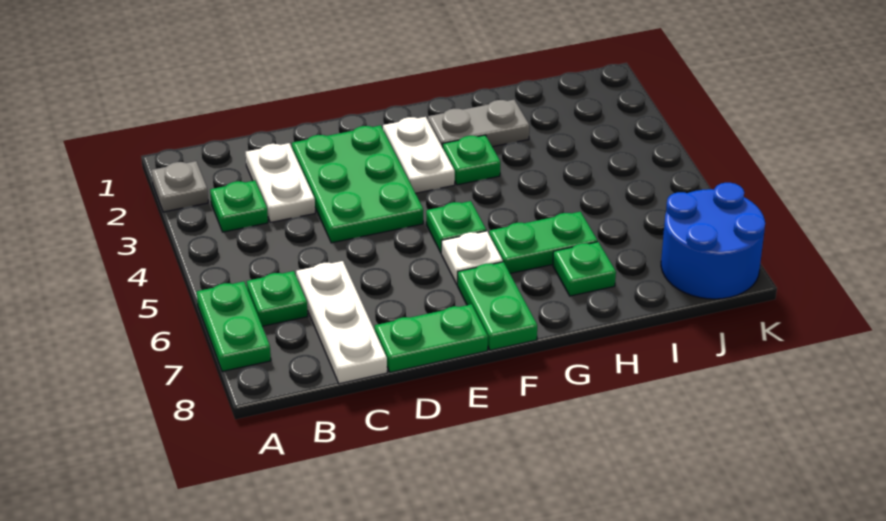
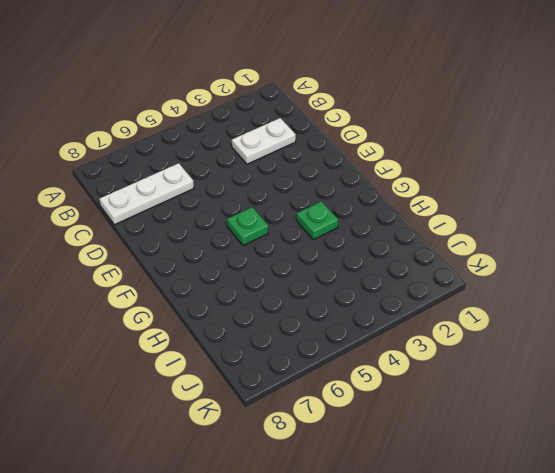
none -> grey 1x1 plate [152,161,208,212]
none -> green 1x2 plate [197,282,271,372]
none -> green 1x1 plate [210,181,268,232]

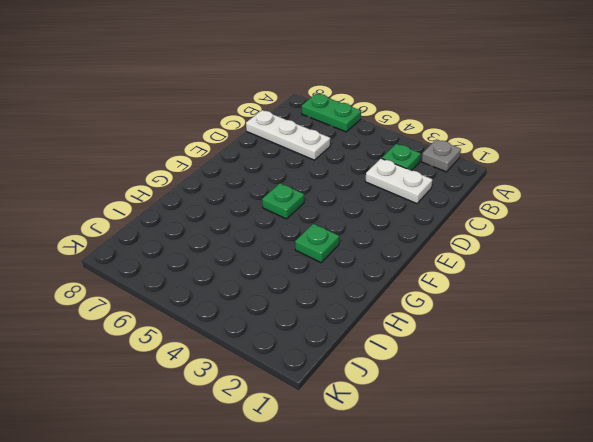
none -> green 1x1 plate [247,271,308,326]
none -> green 2x3 plate [292,125,423,243]
none -> green 1x2 plate [375,304,488,372]

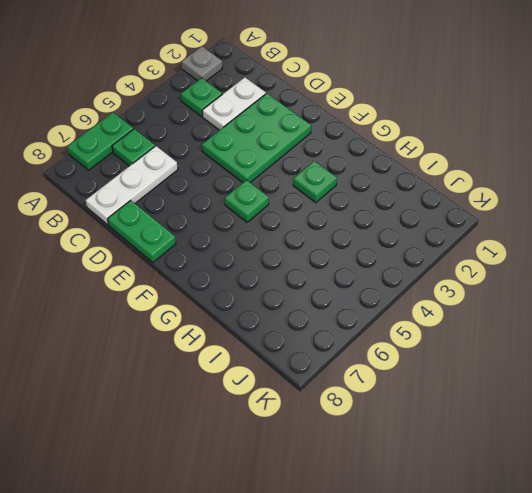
none -> white 1x2 plate [383,117,455,193]
none -> white 1x1 plate [442,231,503,285]
none -> green 1x2 plate [458,262,537,350]

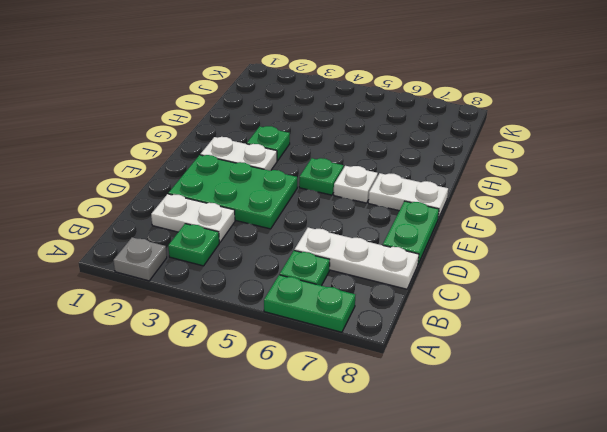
white 1x2 plate [368,173,448,219] -> green 1x2 plate [458,262,537,350]
none -> grey 1x2 plate [428,100,529,147]
none -> green 1x2 plate [489,212,598,273]
none -> green 1x1 plate [553,242,616,296]

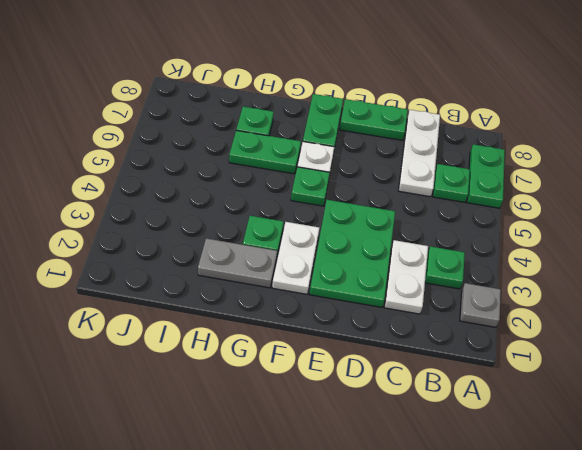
none -> blue 2x2 round brick [661,183,765,299]

